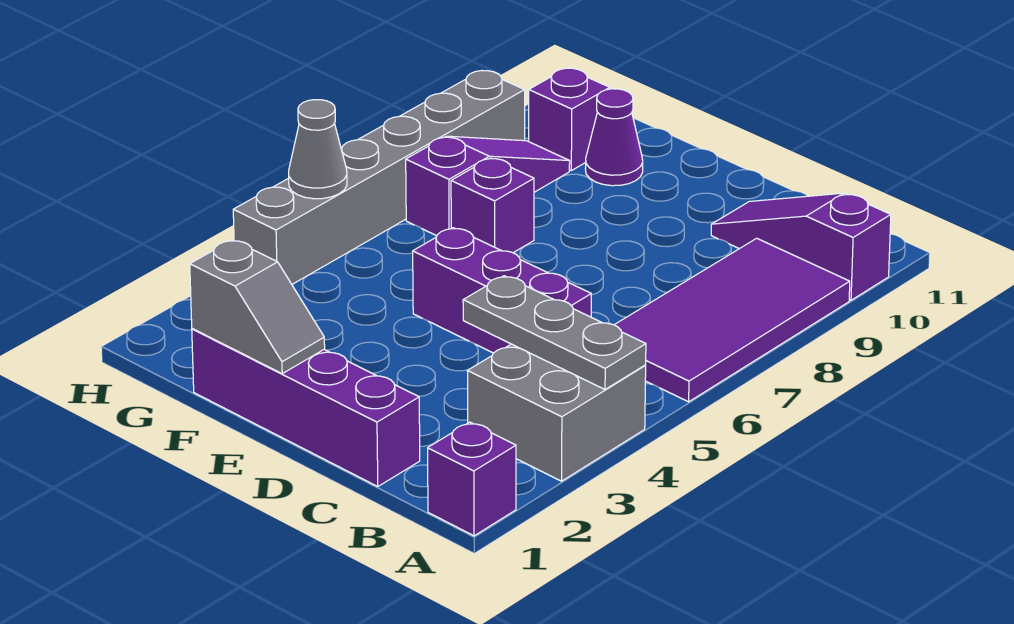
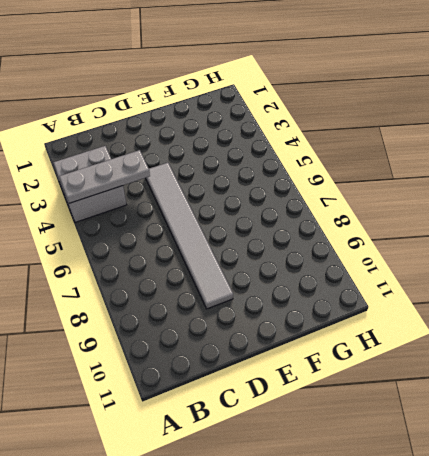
grey 1x6 tile [146,163,233,309] -> purple 1x3 brick [413,228,591,353]
none -> purple 1x1 brick [428,422,516,536]
none -> purple 2x4 tile [615,238,850,402]
none -> purple 1x3 slope [711,193,891,300]

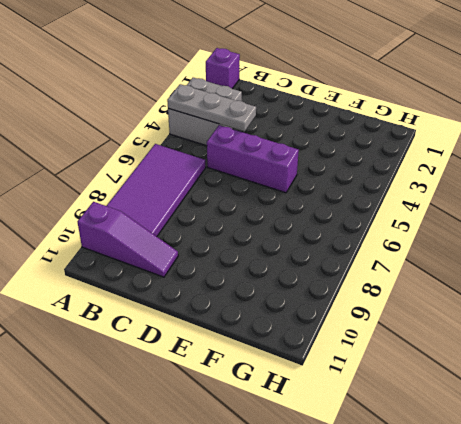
none -> purple 1x4 brick [192,329,420,487]
none -> purple 1x1 brick [451,158,534,253]
none -> purple 1x1 cone [585,89,643,186]

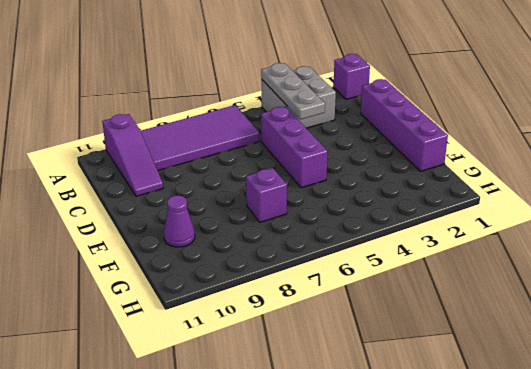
none -> purple 1x3 slope [406,136,570,236]
none -> purple 1x1 brick [529,68,610,171]
none -> grey 1x6 brick [233,71,525,284]

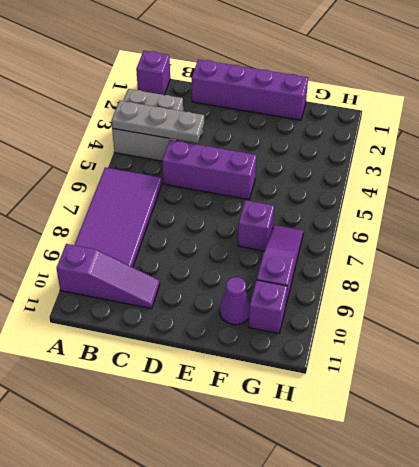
purple 1x3 slope [257,225,303,304] -> purple 1x3 slope turned to [406,136,570,236]
none -> grey 1x6 brick [233,71,525,284]
none -> grey 1x2 slope [190,240,325,373]
none -> grey 1x1 cone [289,100,347,199]

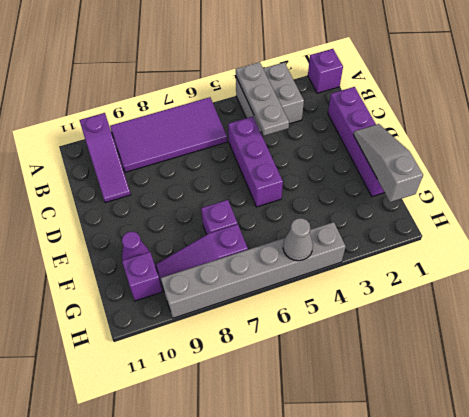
grey 1x3 slope [354,124,423,202] -> grey 1x2 slope [190,240,325,373]

